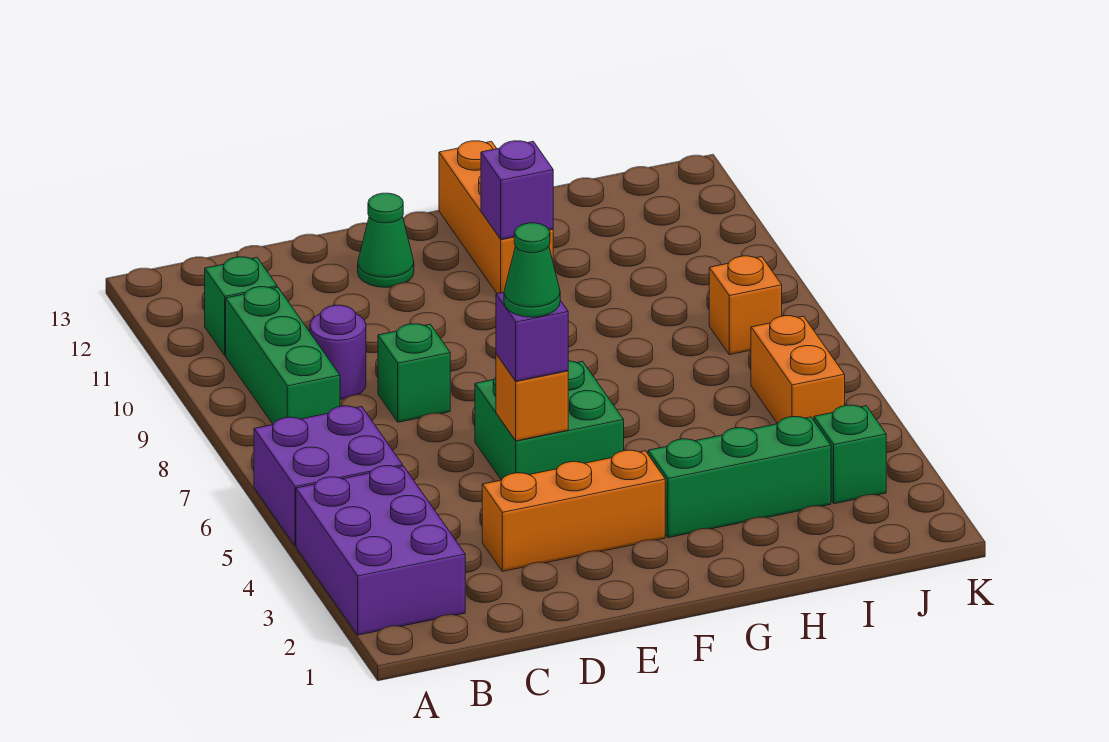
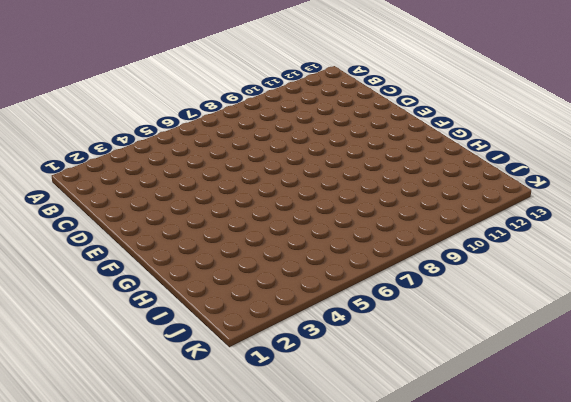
none -> purple 2x3 brick [296,466,465,635]
none -> purple 2x2 brick [254,406,403,546]
none -> green 1x3 brick [226,287,340,424]

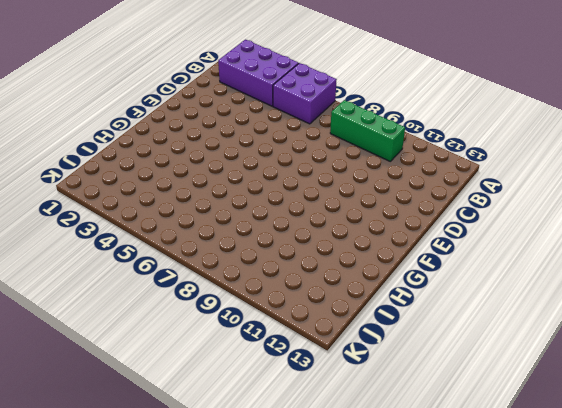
none -> green 1x1 brick [205,257,277,355]
none -> purple 1x1 round brick [310,305,366,399]
none -> orange 1x3 brick [482,450,665,571]

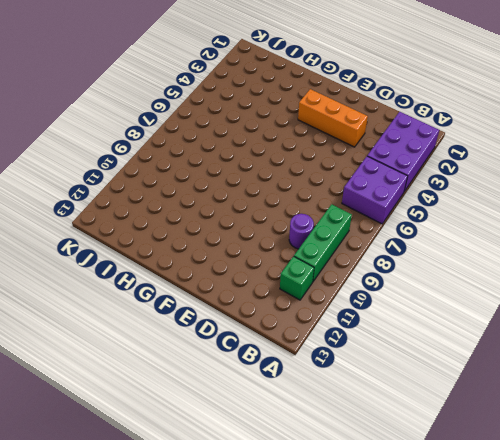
none -> green 1x1 brick [378,324,450,422]
none -> green 2x2 brick [475,361,624,480]
none -> green 1x1 cone [358,193,414,287]

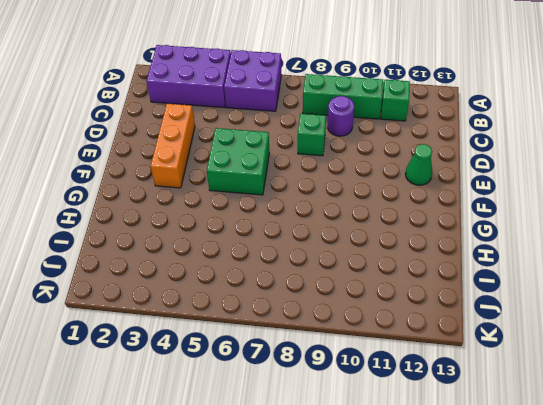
none -> green 1x3 brick [648,417,831,538]
none -> orange 1x3 brick [439,141,553,294]
none -> green 1x1 brick [814,405,886,504]

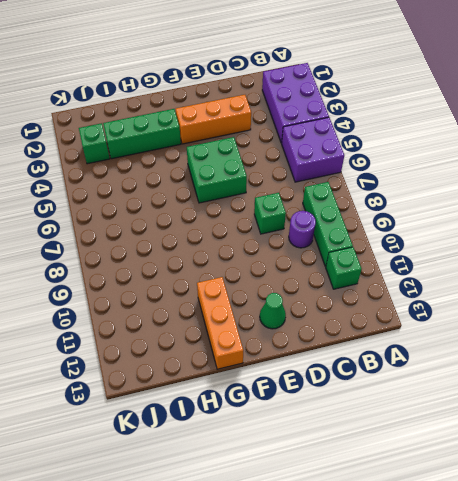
none -> orange 1x2 brick [751,316,845,424]
none -> orange 1x1 brick [709,256,782,355]
none -> orange 1x1 brick [496,354,568,441]

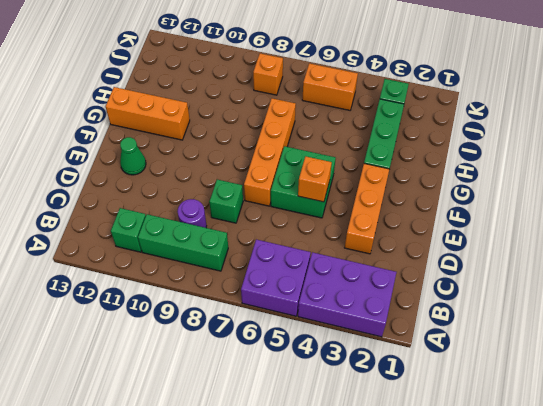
orange 1x4 brick [244,98,296,206] -> none
none -> purple 1x1 brick [481,141,553,239]
none -> purple 1x1 brick [496,292,568,381]
none -> green 1x1 cone [504,223,560,317]

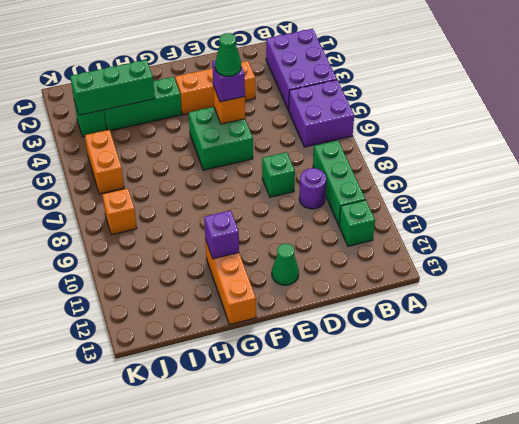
green 1x3 brick [70,60,155,115] -> none

